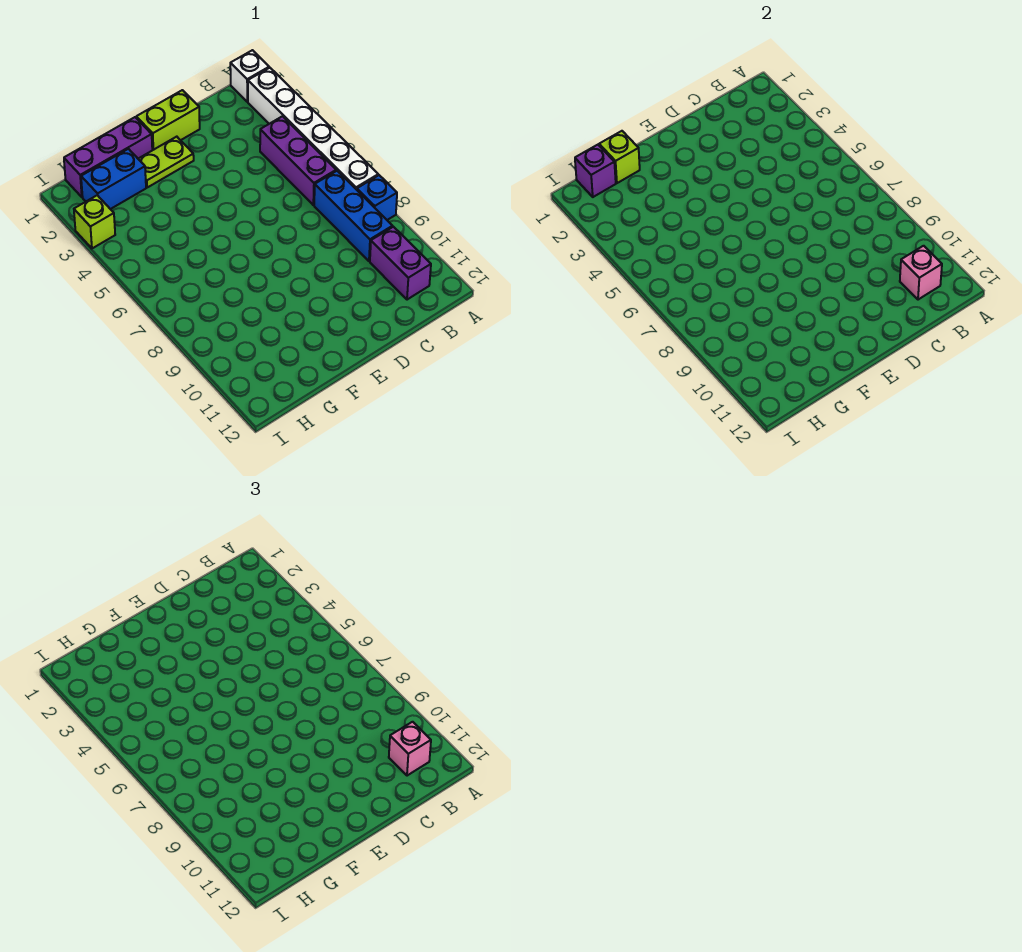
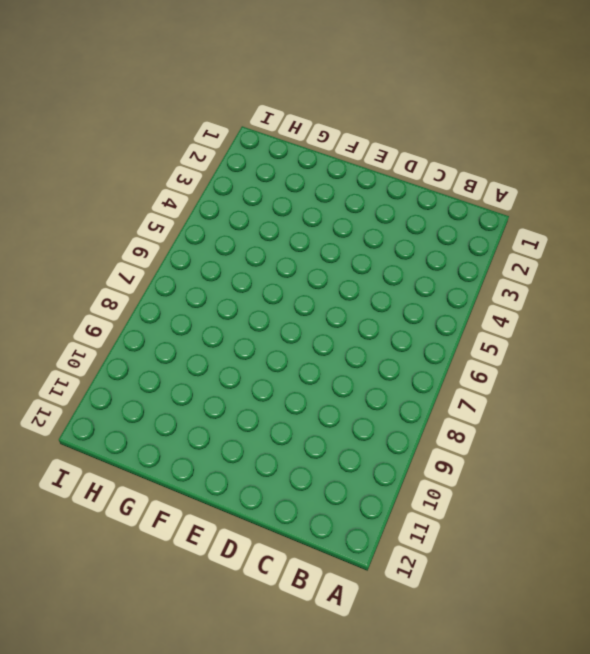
none -> white 1x1 brick [230,50,269,102]
none -> white 1x6 brick [248,68,378,190]
none -> blue 1x1 brick [357,175,397,220]

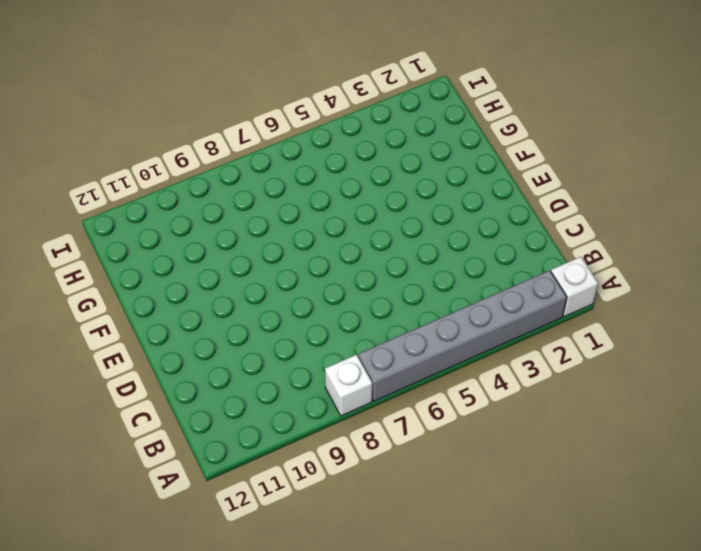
grey 1x6 brick [358,270,567,401] -> white 1x6 brick [248,68,378,190]
white 1x1 brick [325,355,372,416] -> blue 1x1 brick [357,175,397,220]
none -> purple 1x3 brick [260,116,336,205]
none -> blue 1x3 brick [314,171,393,261]
none -> purple 1x2 brick [370,227,431,300]

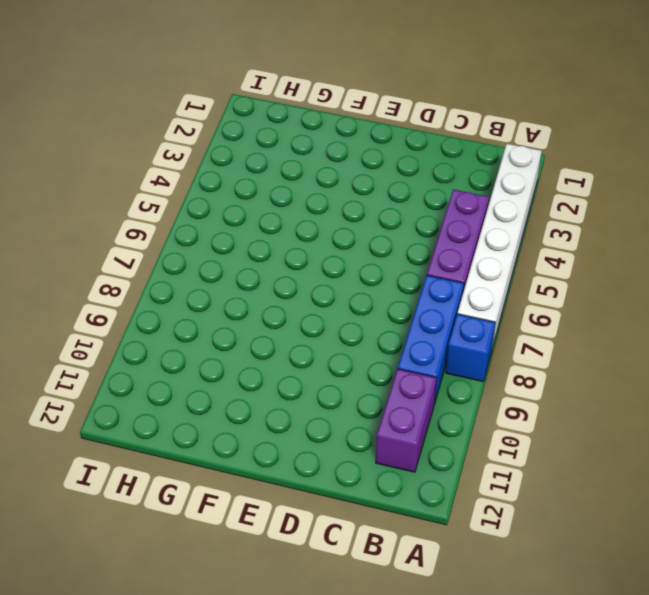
none -> white 1x1 brick [230,50,269,102]
none -> lime 1x2 brick [136,90,200,150]
none -> lime 1x2 plate [139,137,194,187]

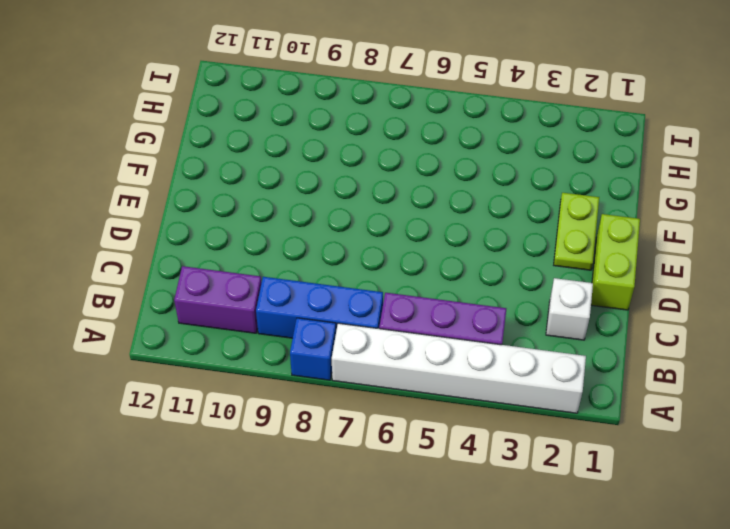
white 1x1 brick [546,278,593,340] -> white 1x1 brick moved to [230,50,269,102]
none -> purple 1x3 brick [64,117,152,197]
none -> blue 1x2 brick [81,149,146,209]
none -> lime 1x1 brick [74,195,115,248]

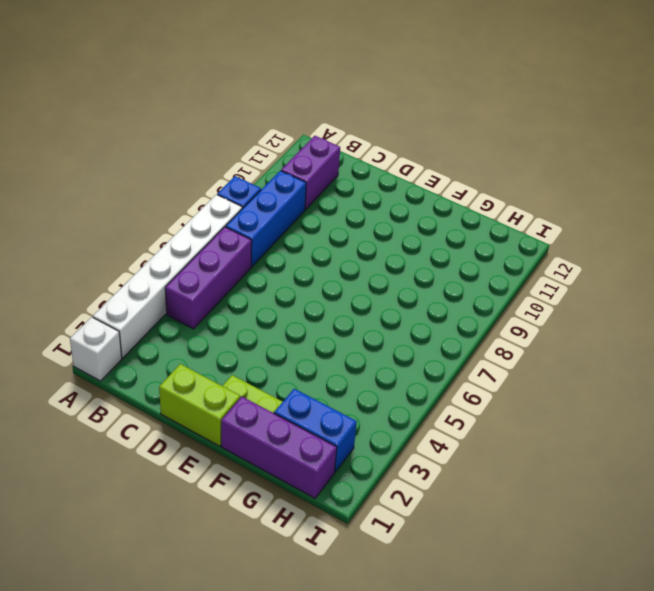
none -> lime 1x1 brick [74,195,115,248]
none -> pink 1x1 brick [900,246,942,300]
none -> lime 1x1 brick [599,131,640,183]

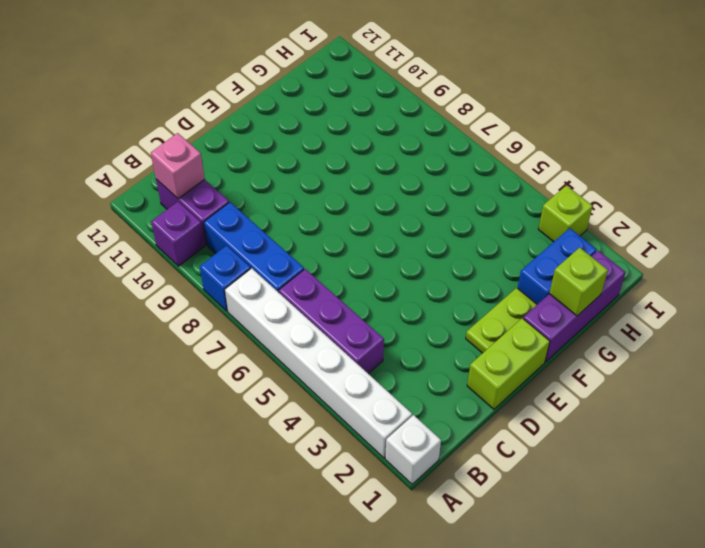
purple 1x1 brick [151,202,205,266] -> purple 1x1 brick moved to [575,145,616,197]
none -> pink 1x1 brick [389,722,431,776]

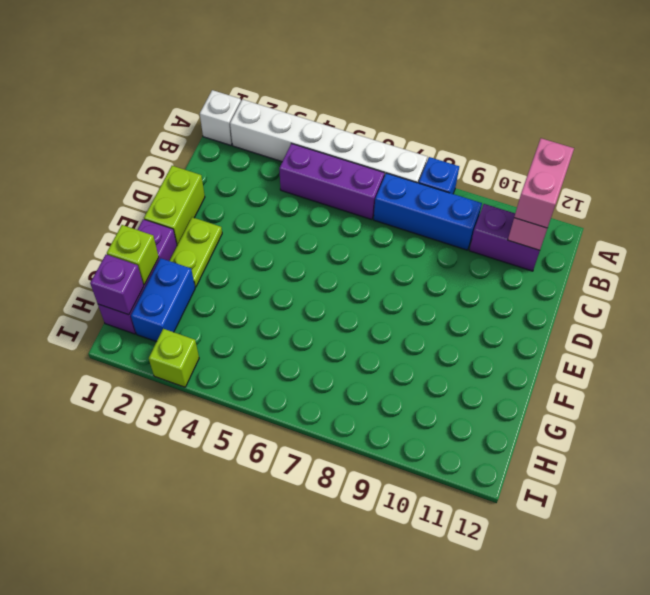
pink 1x2 brick [514,138,574,228] -> pink 1x1 brick [389,722,431,776]

